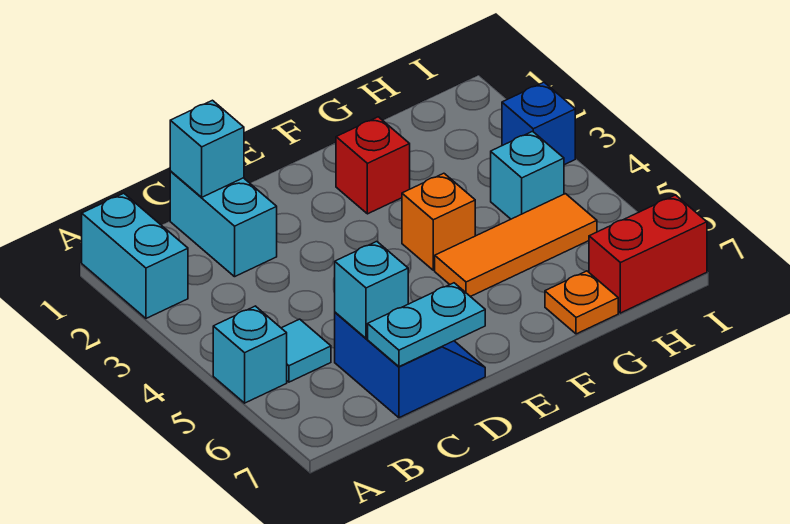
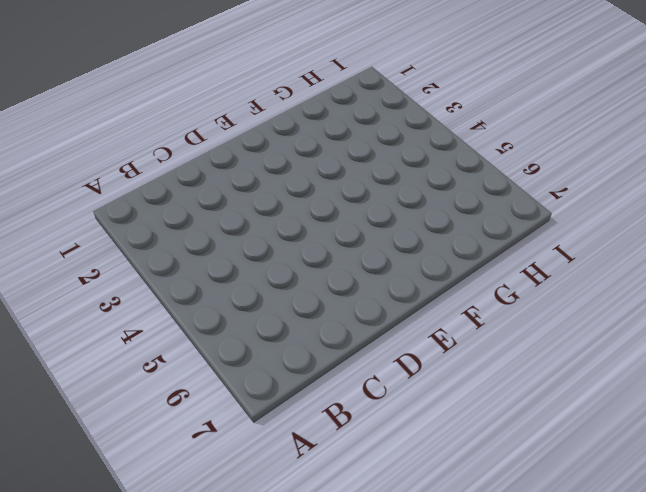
none -> cyan 1x2 brick [82,193,188,318]
none -> cyan 1x1 brick [213,306,287,403]
none -> cyan 1x1 tile [282,319,331,382]

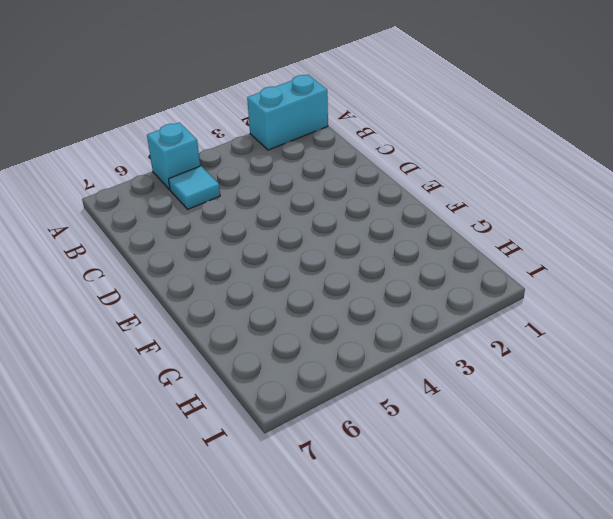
none -> cyan 1x2 brick [170,172,277,277]
none -> blue 2x2 slope [335,312,485,418]
none -> red 1x1 brick [336,117,410,214]

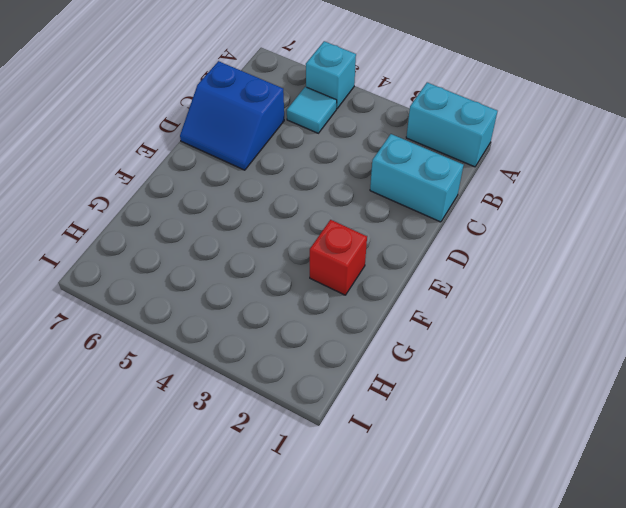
none -> orange 1x1 brick [402,173,475,270]
none -> orange 1x3 tile [435,194,597,297]
none -> orange 1x1 plate [545,271,618,334]

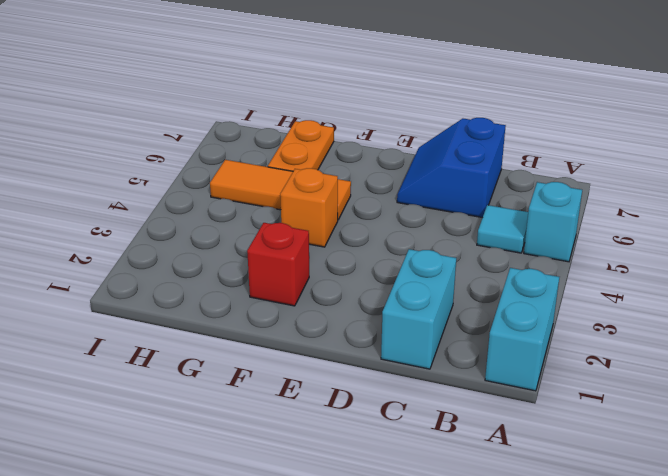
orange 1x2 plate [268,120,334,171] -> orange 1x1 plate [545,271,618,334]
none -> cyan 1x1 brick [491,131,564,219]
none -> red 1x2 brick [589,195,707,313]
none -> blue 1x1 brick [502,82,575,165]

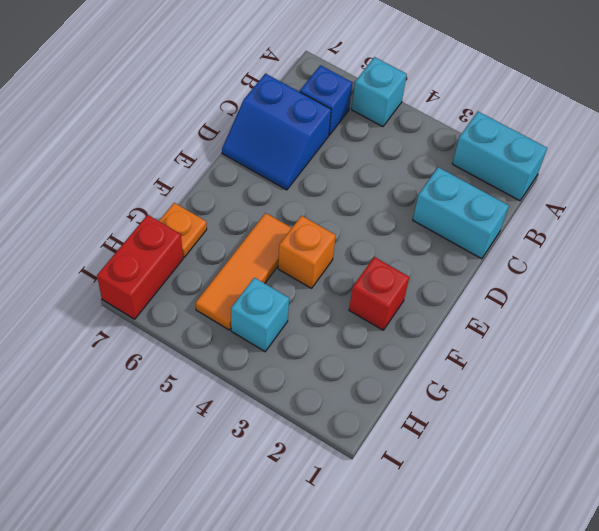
blue 1x1 brick [300,65,352,135] -> blue 1x1 brick moved to [502,82,575,165]
none -> cyan 1x1 tile [282,319,331,382]
none -> cyan 1x1 brick [170,100,244,197]
none -> cyan 1x1 brick [335,242,408,338]

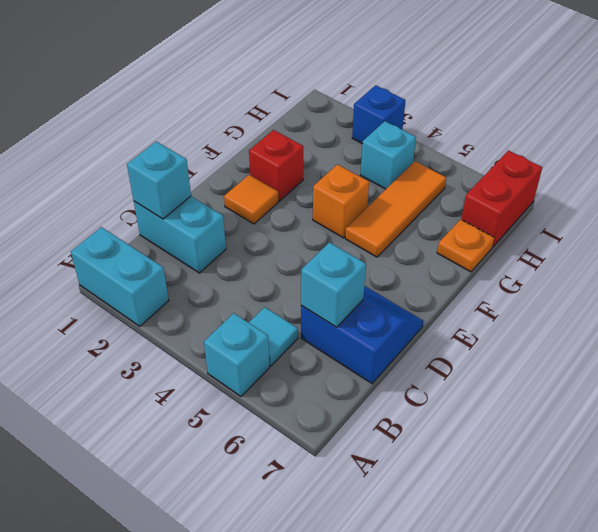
orange 1x1 tile [224,175,279,224] -> none
none -> cyan 1x2 plate [368,283,485,367]

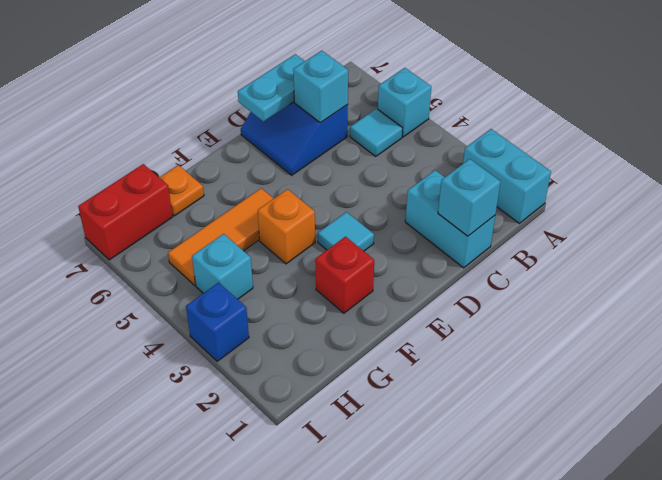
cyan 1x1 tile [318,212,374,251] -> none

